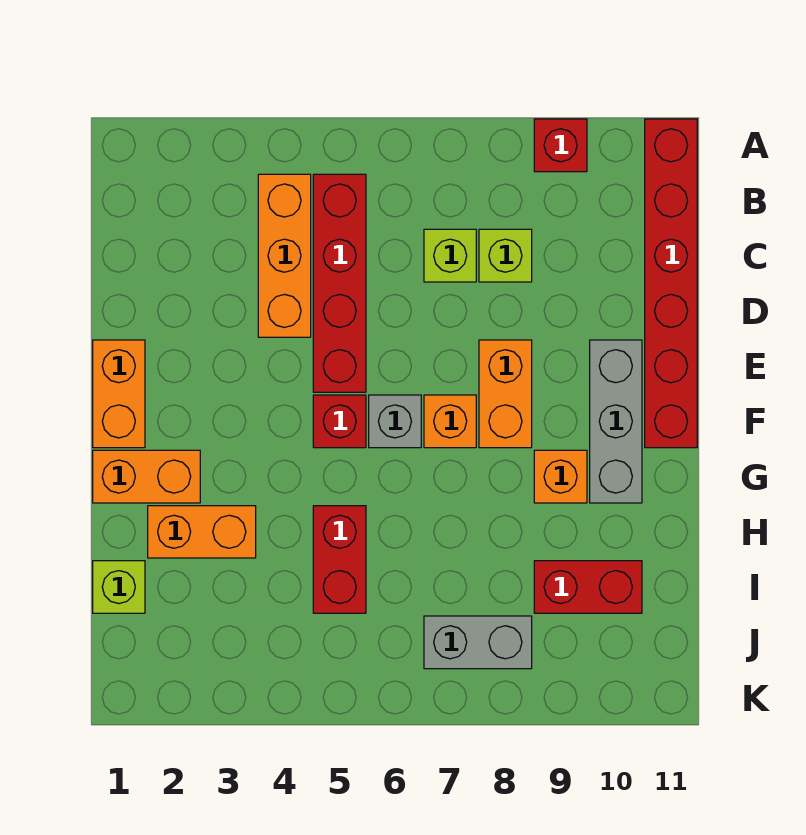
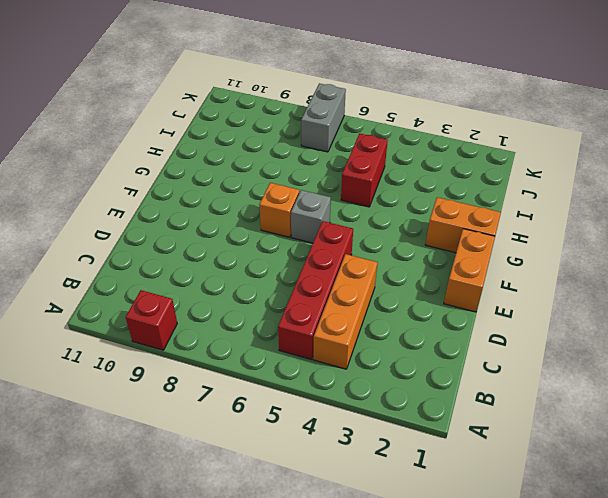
grey 1x2 brick [301,83,346,152] -> grey 1x2 brick turned to [424,616,532,669]
none -> red 1x6 brick [645,119,697,448]
none -> lime 1x1 brick [424,229,476,282]
none -> lime 1x1 brick [479,229,532,282]

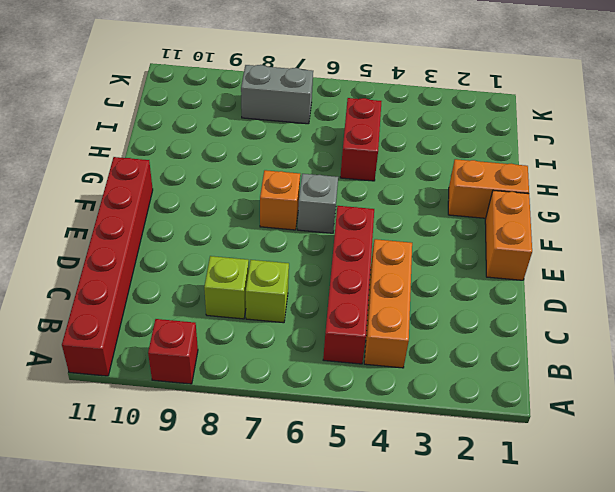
none -> orange 1x2 brick [479,340,532,448]
none -> grey 1x3 brick [590,340,642,503]
none -> red 1x1 brick [313,395,366,448]

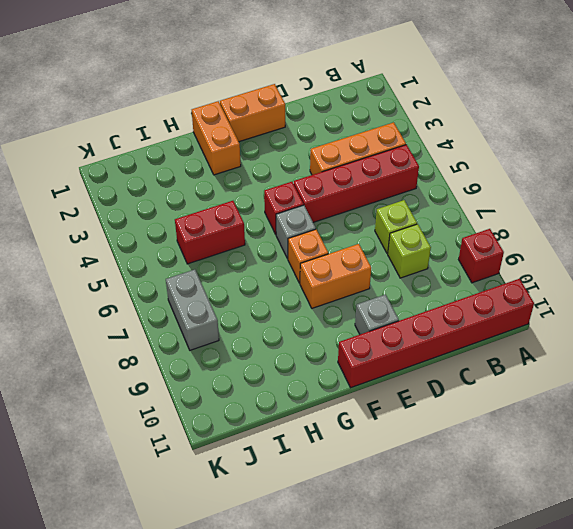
grey 1x1 brick [355,295,399,334] -> grey 1x3 brick [590,340,642,503]
none -> orange 1x1 brick [534,450,587,503]
none -> orange 1x2 brick [148,506,256,558]
none -> lime 1x1 brick [93,561,145,613]

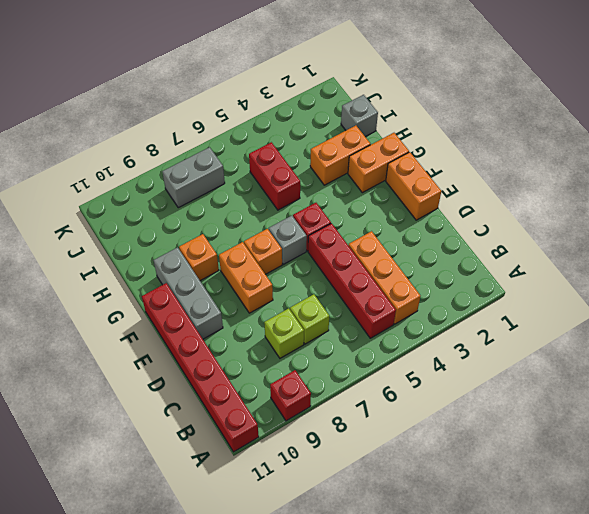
grey 1x1 brick [341,95,378,137] -> lime 1x1 brick [93,561,145,613]
none -> red 1x2 brick [534,561,642,613]

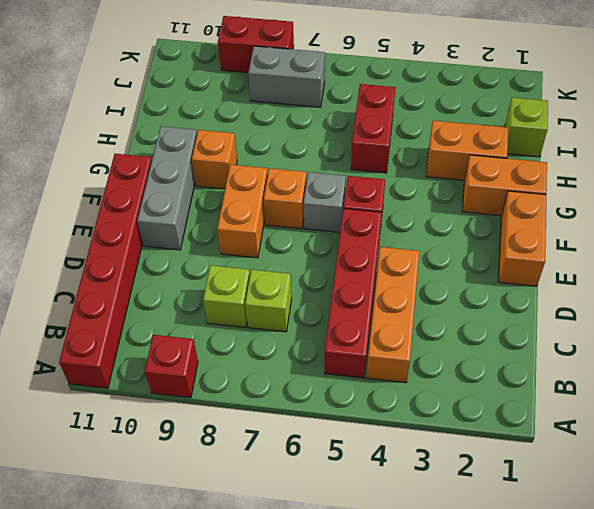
red 1x2 brick [218,16,294,73] -> red 1x2 brick moved to [534,561,642,613]

